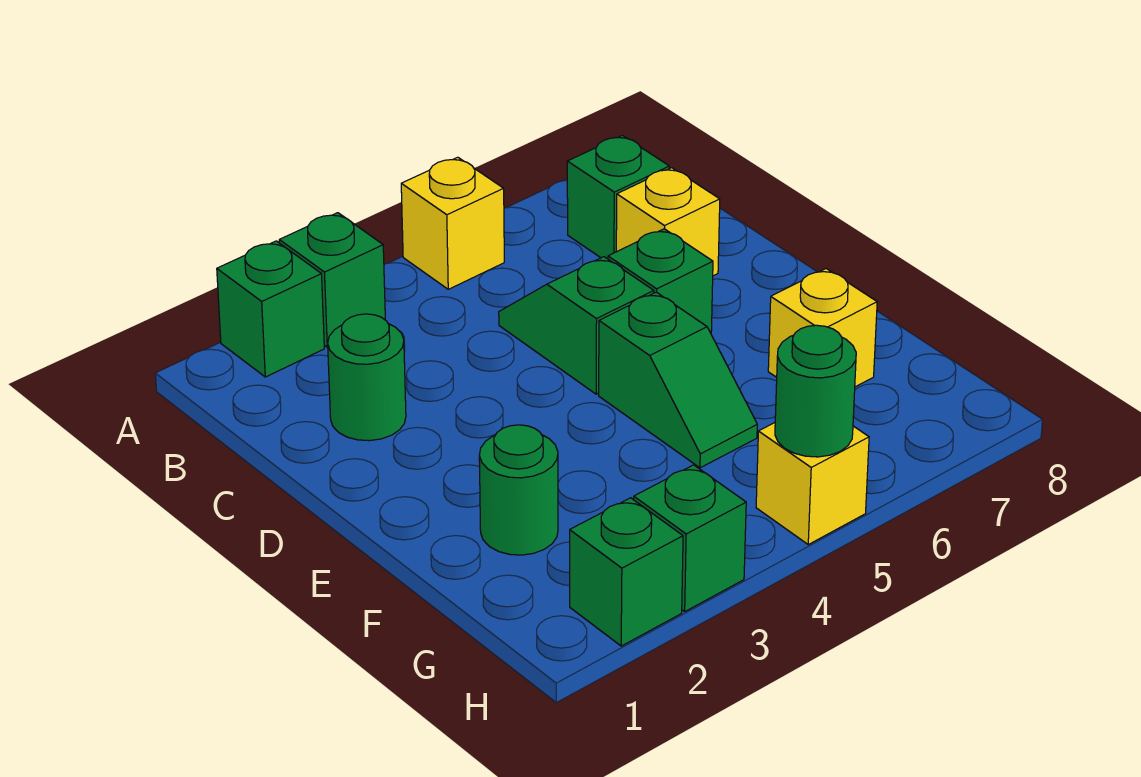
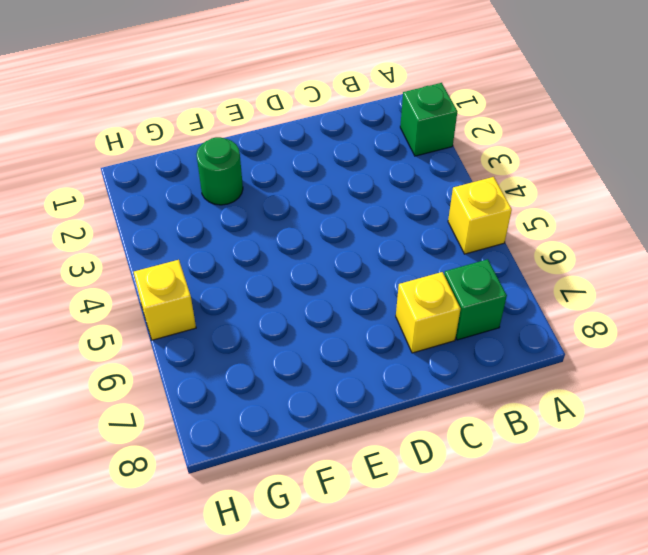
none -> green 1x1 brick [279,213,385,347]
none -> green 1x1 round brick [328,314,406,441]
none -> green 1x2 slope [499,257,654,394]

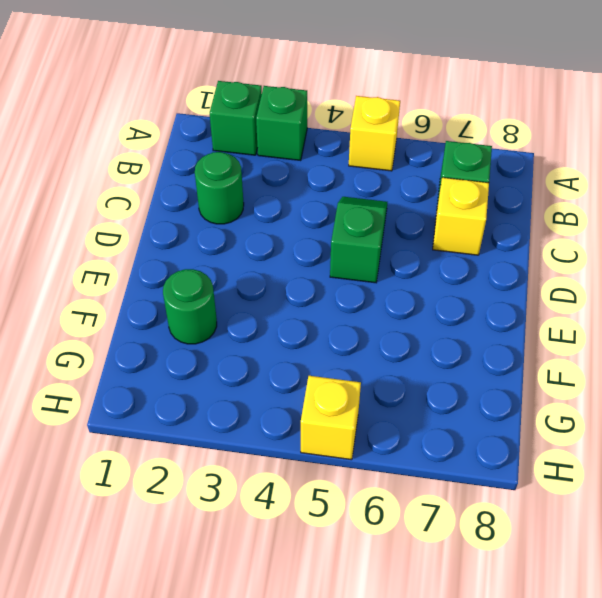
none -> green 1x1 brick [608,229,713,333]
none -> green 1x2 slope [599,292,757,468]
none -> yellow 1x1 brick [768,269,877,387]

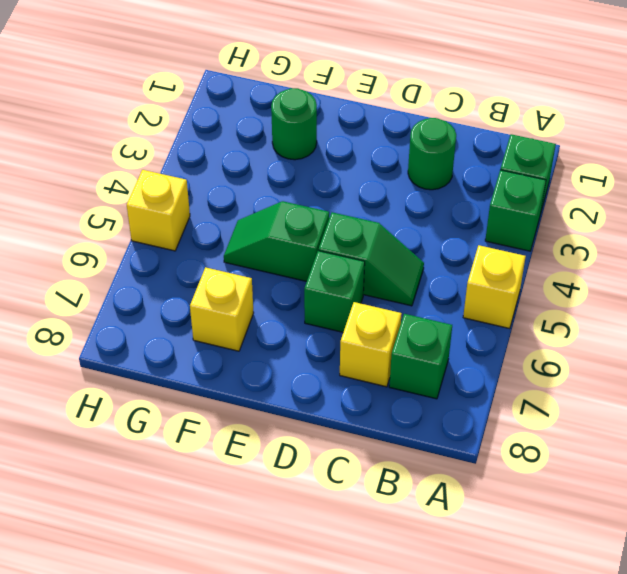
none -> green 1x1 brick [570,498,683,646]
none -> green 1x1 brick [634,465,746,611]
none -> green 1x1 round brick [775,325,856,457]

